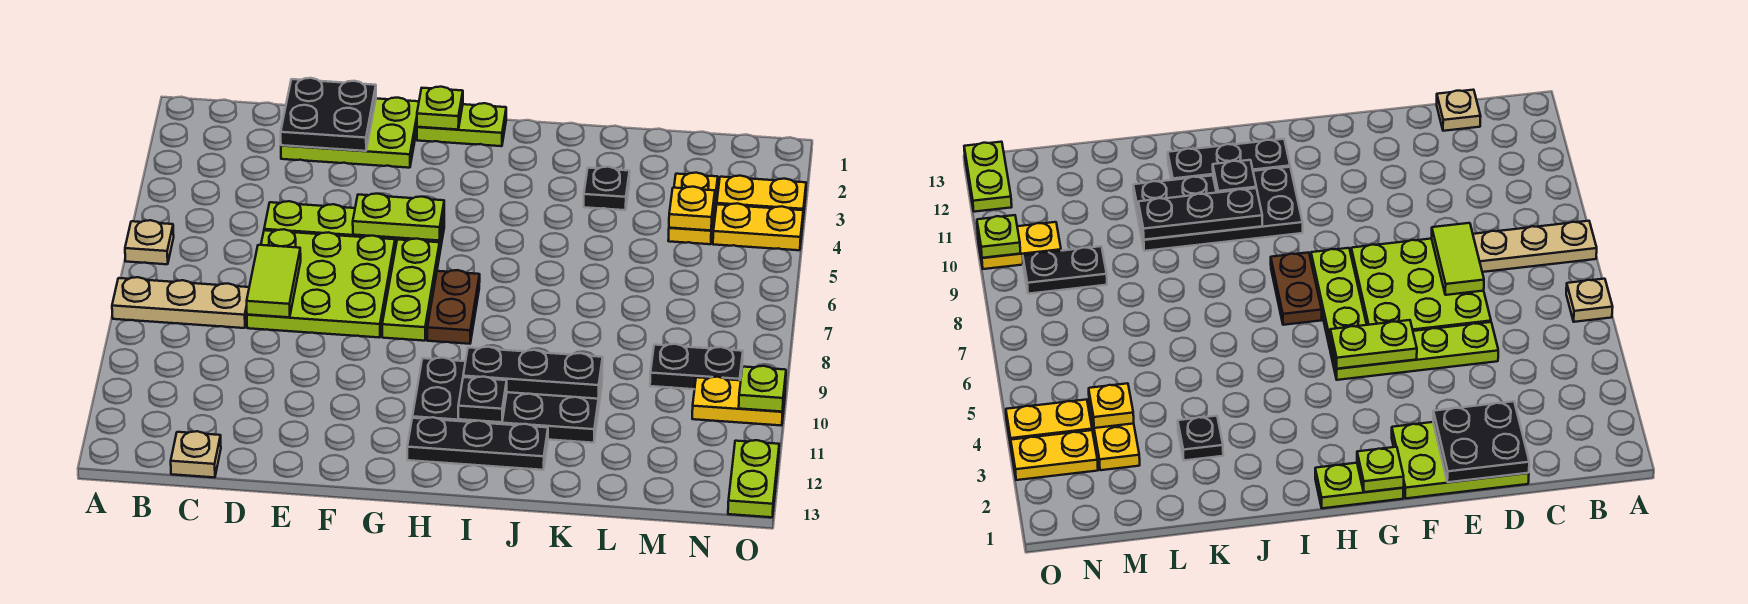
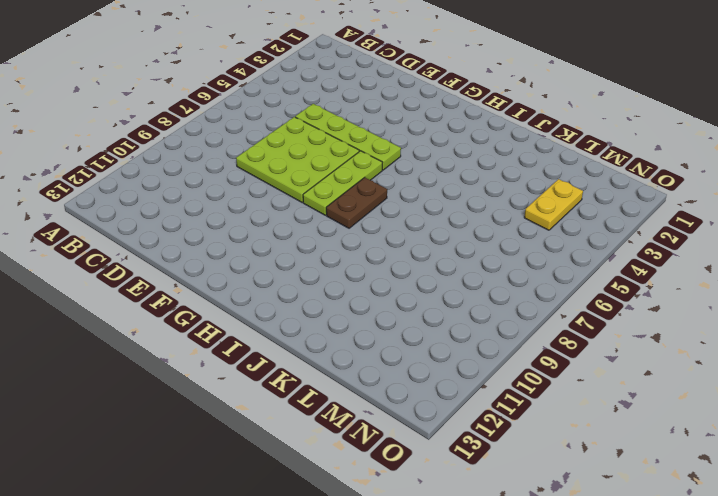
none -> tan 1x1 plate [125,220,174,264]
none -> tan 1x3 plate [112,277,249,328]
none -> tan 1x1 plate [171,431,221,478]

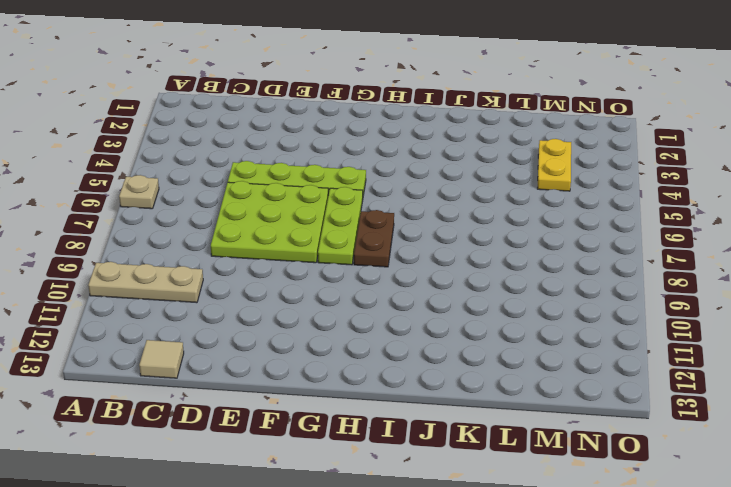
tan 1x3 plate [88,262,203,303] -> tan 1x3 plate moved to [112,277,249,328]
tan 1x1 tile [139,340,184,378] -> tan 1x1 plate [171,431,221,478]
none -> lime 2x3 plate [281,98,419,168]
none -> lime 1x2 plate [417,103,506,146]
none -> black 2x4 plate [412,358,602,443]

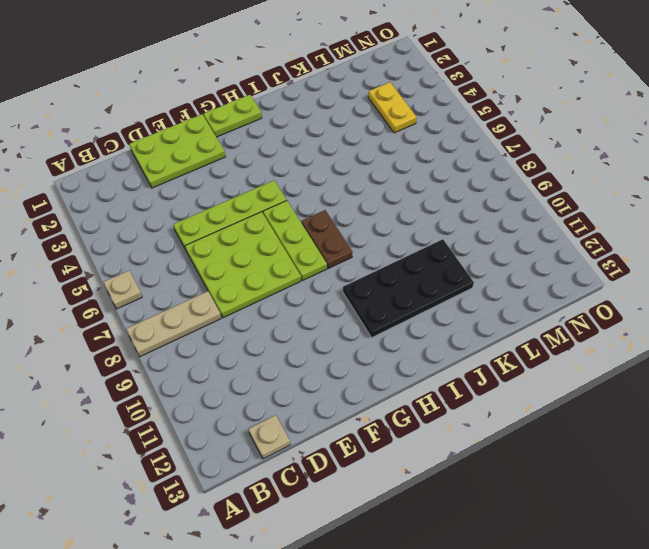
none -> black 1x3 plate [407,417,548,470]
none -> black 1x1 plate [584,167,630,210]
none -> black 1x2 plate [650,344,743,389]

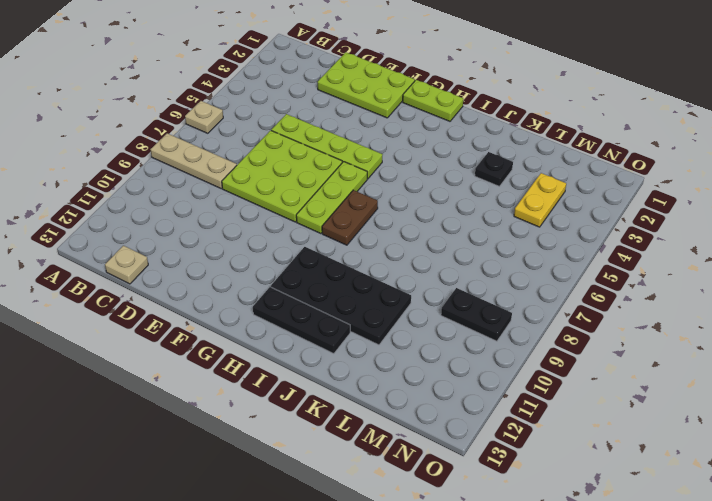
none -> yellow 1x2 plate [717,176,806,216]
none -> yellow 1x2 plate [713,203,803,250]
none -> yellow 1x2 plate [692,377,785,426]

